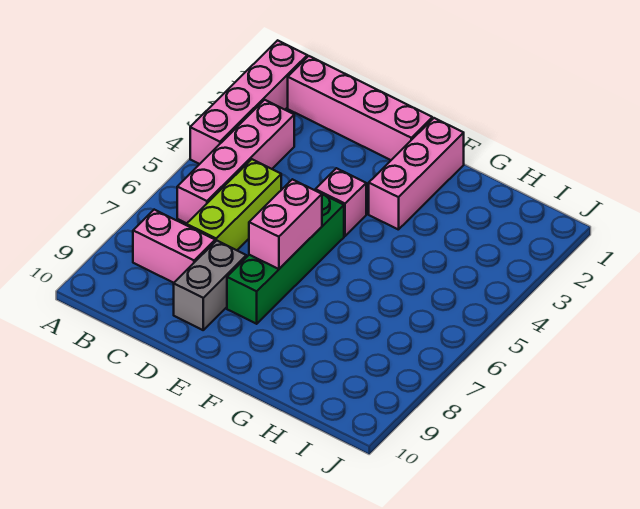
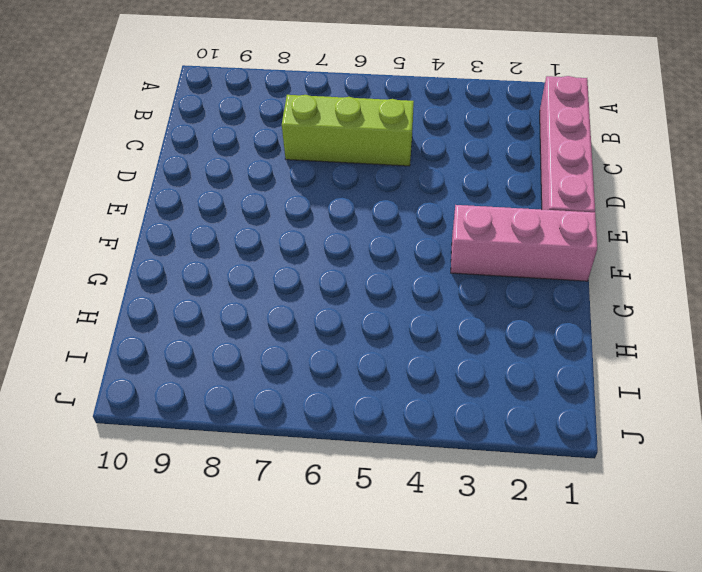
none -> pink 1x4 brick [190,40,307,164]
none -> pink 1x4 brick [177,100,294,223]

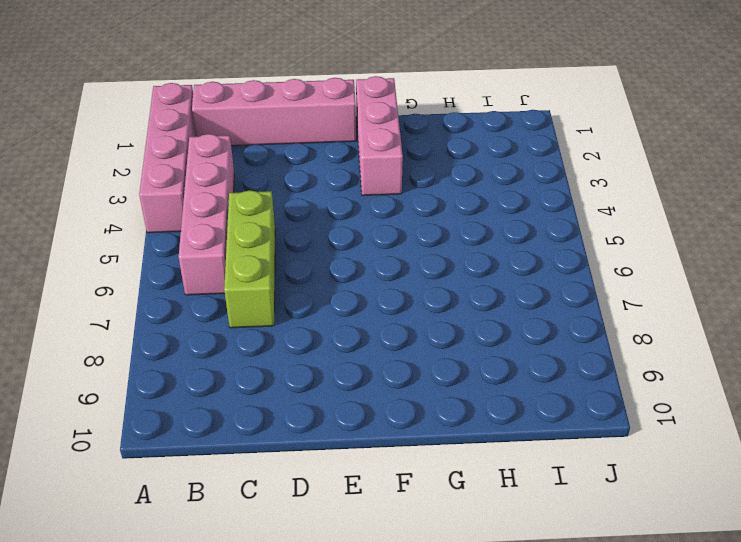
none -> pink 1x2 brick [133,210,215,283]
none -> grey 1x2 brick [174,241,246,330]

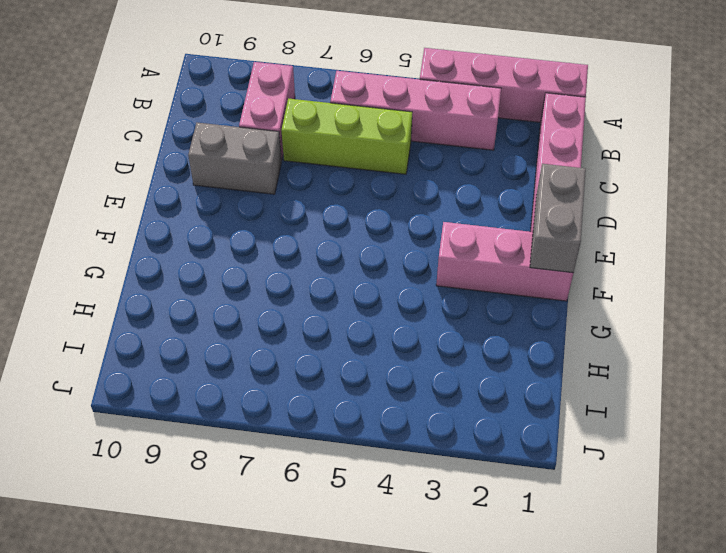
grey 1x2 brick [530,164,586,273] -> none
none -> pink 1x1 brick [315,168,366,236]
none -> green 1x4 brick [227,194,344,324]

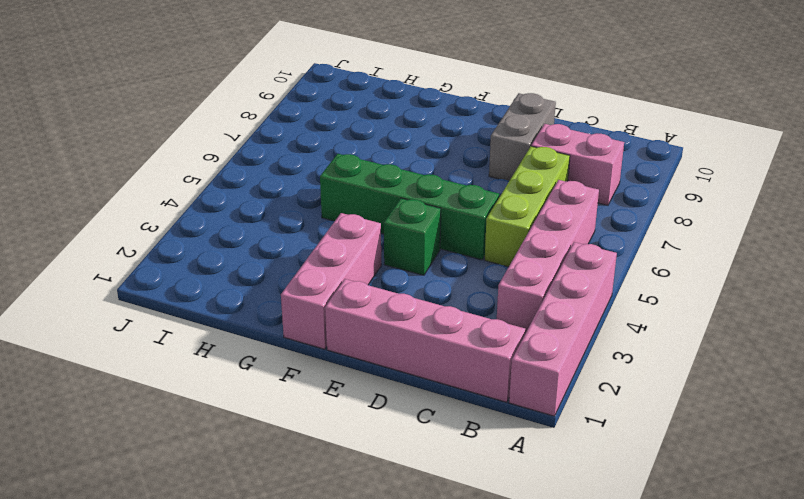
green 1x4 brick [320,154,499,260] -> green 1x4 brick turned to [227,194,344,324]
green 1x1 brick [384,198,441,275] -> pink 1x1 brick [315,168,366,236]
none -> pink 1x2 brick [249,179,322,269]

